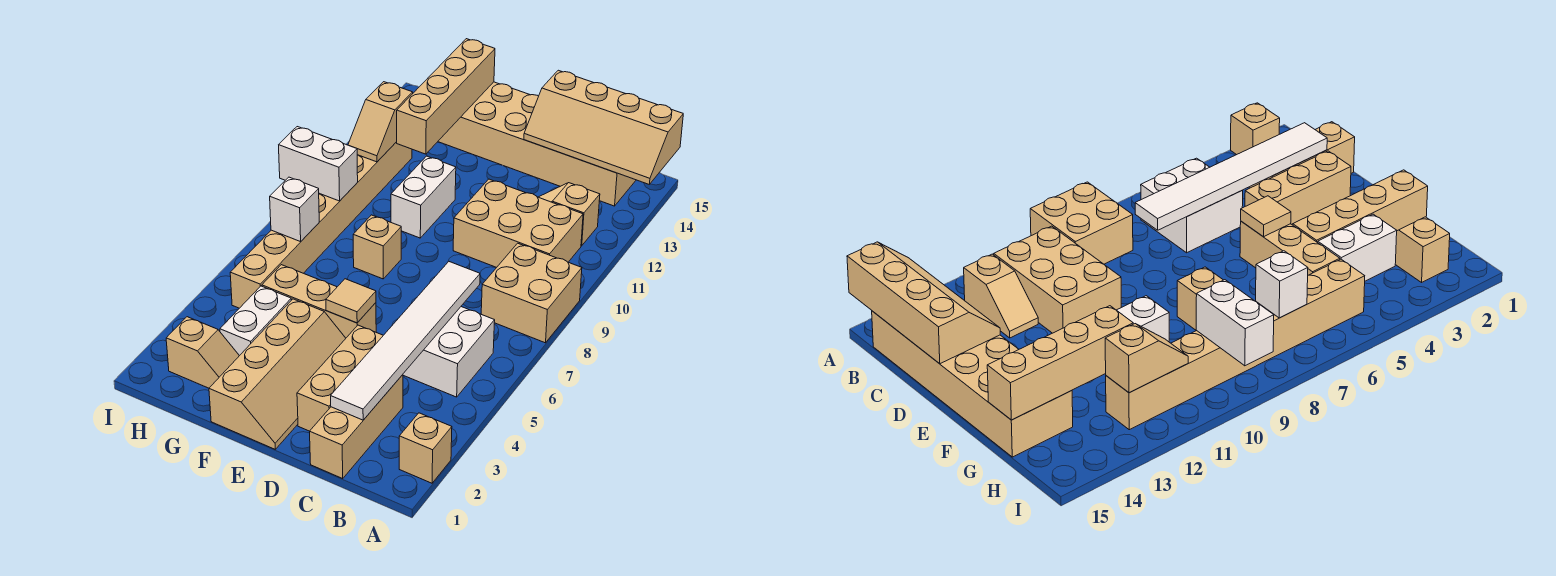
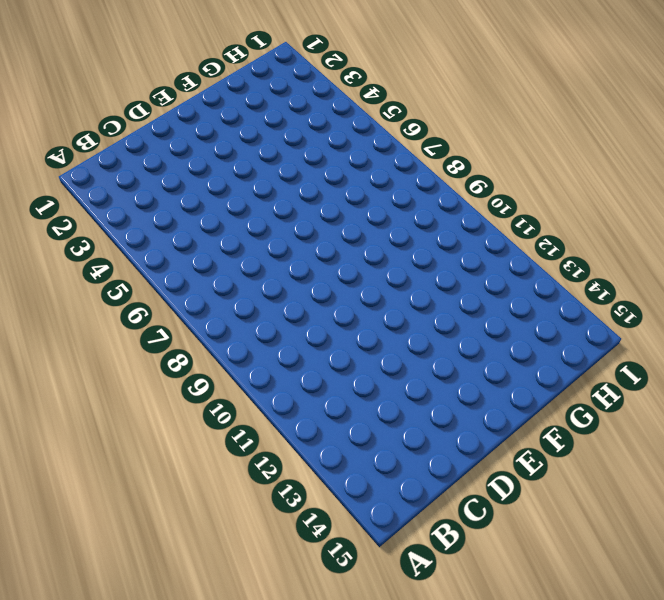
none -> tan 1x1 brick [399,413,452,483]
none -> tan 2x2 brick [481,243,582,343]
none -> white 2x2 brick [403,307,495,397]

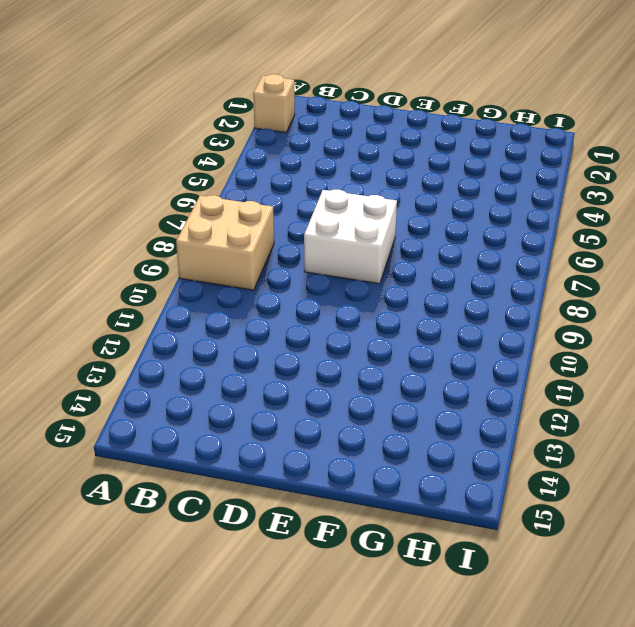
white 2x2 brick [304,190,397,284] -> white 2x2 brick moved to [403,307,495,397]
none -> tan 2x3 brick [453,179,583,267]
none -> tan 1x2 slope [539,183,600,246]
none -> tan 2x6 brick [438,82,636,206]

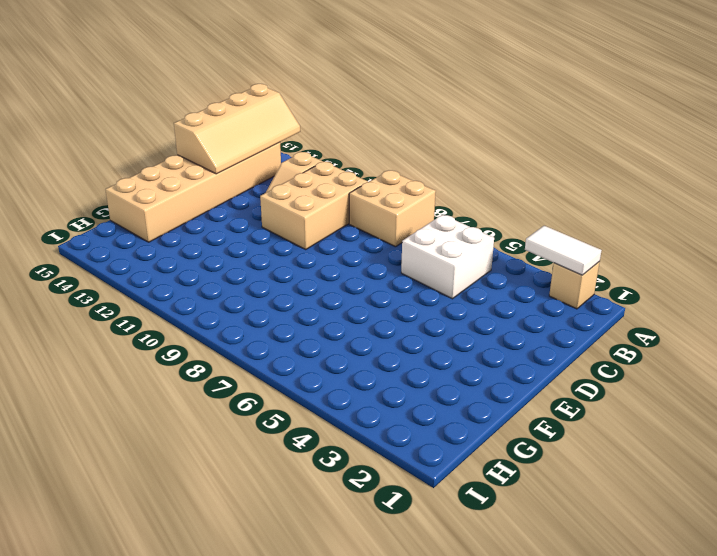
white 1x2 tile [525,226,602,275] -> none
none -> tan 1x3 brick [310,375,403,478]
none -> tan 1x3 brick [297,325,383,431]
none -> tan 2x4 slope [209,299,346,449]

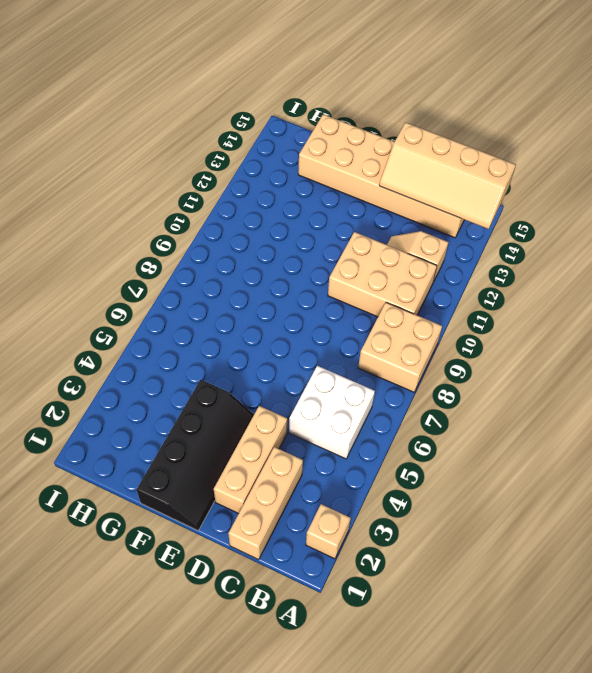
black 2x4 slope [137,380,254,530] -> tan 2x4 slope [209,299,346,449]
none -> tan 1x3 brick [262,265,376,338]
none -> tan 1x1 brick [353,215,401,279]
none -> white 1x2 brick [391,156,456,238]

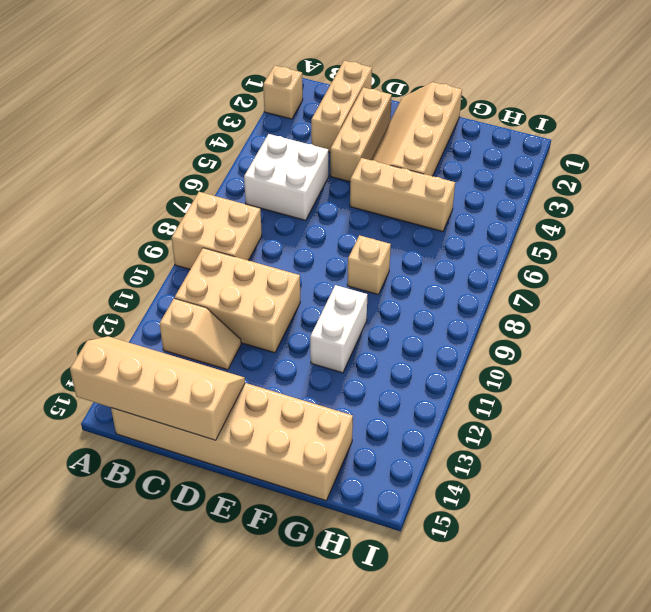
none -> tan 1x2 slope [166,317,239,388]
none -> white 1x2 brick [220,286,291,356]
none -> tan 1x8 brick [230,142,412,308]

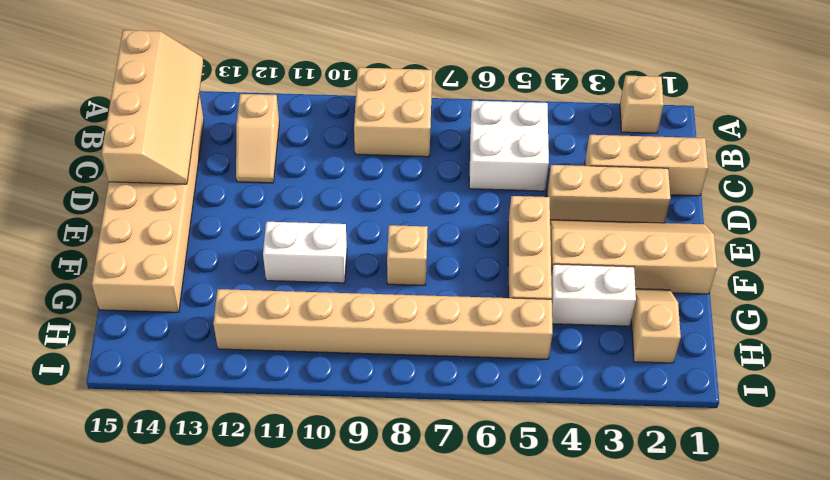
none -> tan 2x3 brick [453,179,583,267]
none -> white 1x6 tile [331,262,480,420]
none -> tan 1x1 tile [326,279,376,323]

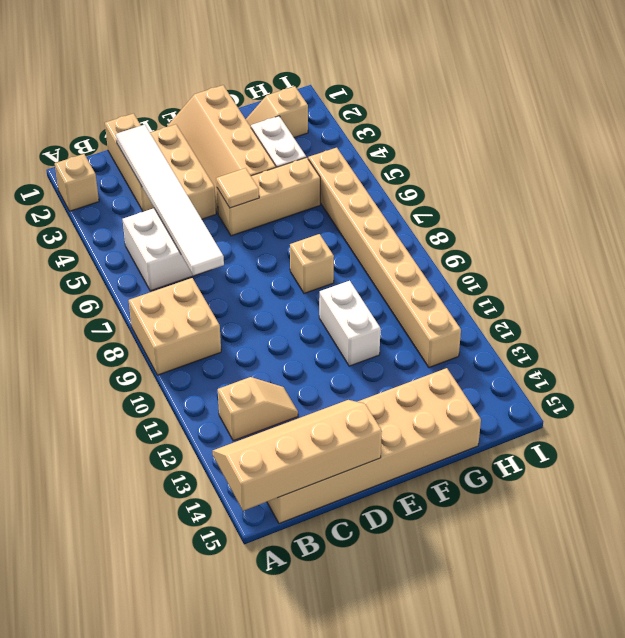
none -> tan 2x3 brick [453,179,583,267]
none -> tan 1x4 brick [397,39,495,154]
none -> white 1x1 brick [270,177,319,242]

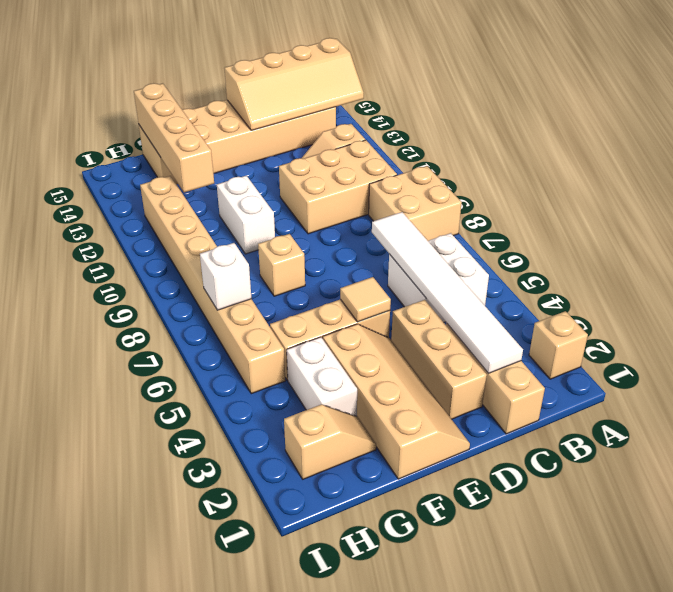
none -> white 1x2 brick [279,127,358,201]
none -> tan 1x2 slope [348,82,413,162]

